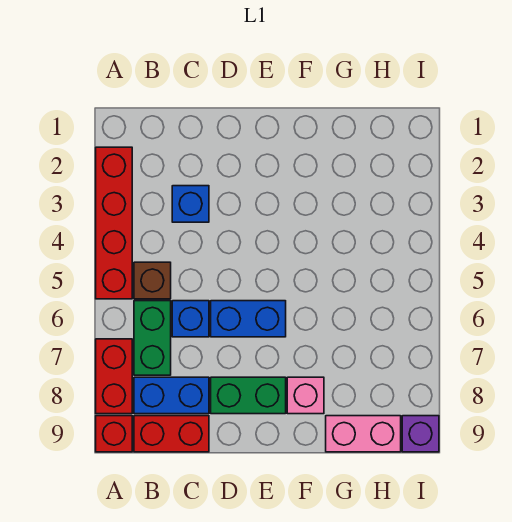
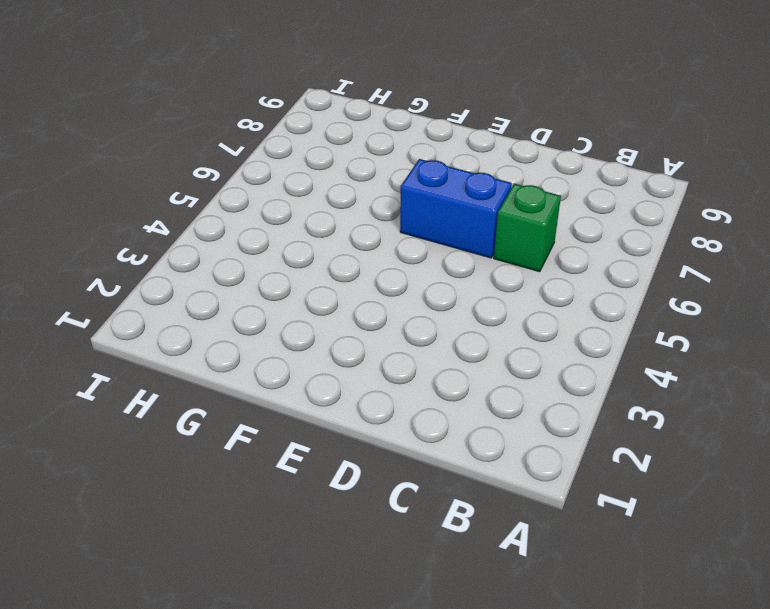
green 1x1 brick [494,184,561,272] -> blue 1x1 brick [172,301,209,337]
none -> red 1x4 brick [96,147,132,299]
none -> red 1x2 brick [96,339,132,414]
none -> red 1x1 brick [96,416,132,452]

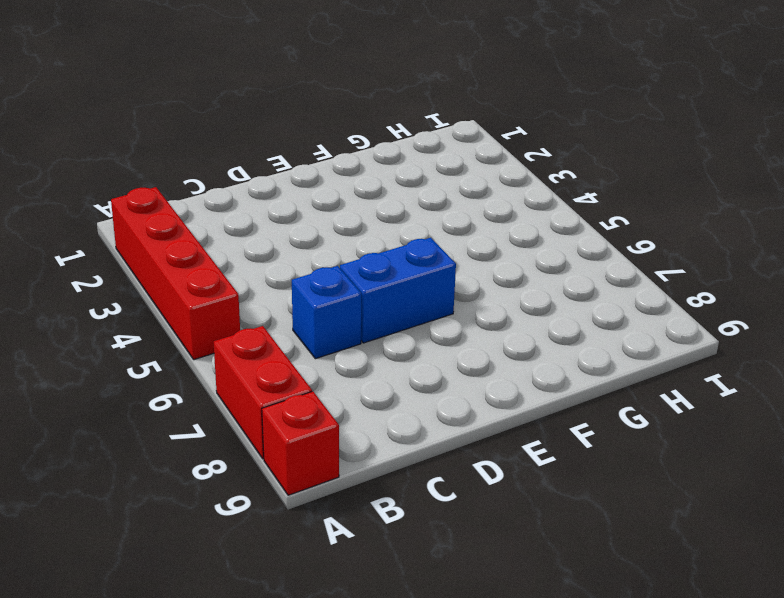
none -> brown 1x1 brick [134,262,171,299]
none -> green 1x2 brick [134,301,171,375]
none -> blue 1x2 brick [134,377,209,414]

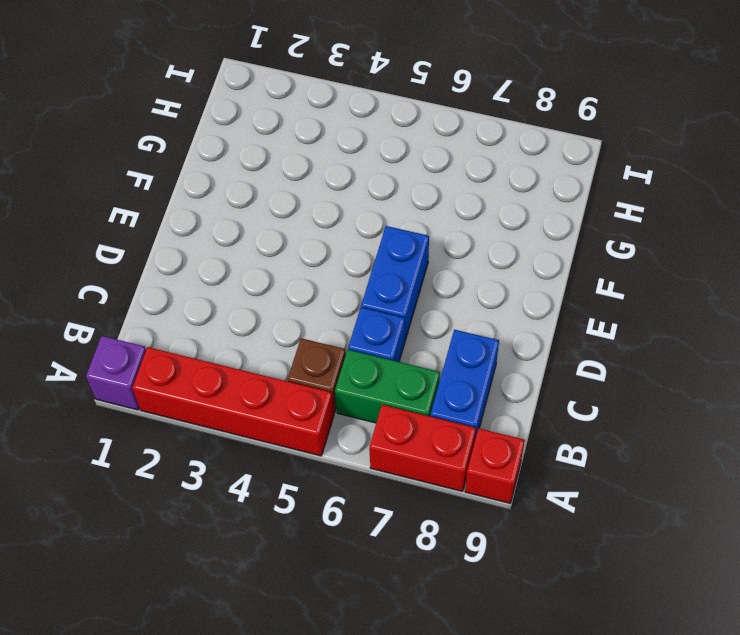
purple 1x1 brick [86,336,146,410] -> purple 1x1 brick moved to [402,416,439,452]
none -> red 1x2 brick [134,416,209,452]
none -> blue 1x1 brick [172,186,209,222]
none -> green 1x2 brick [211,377,286,414]

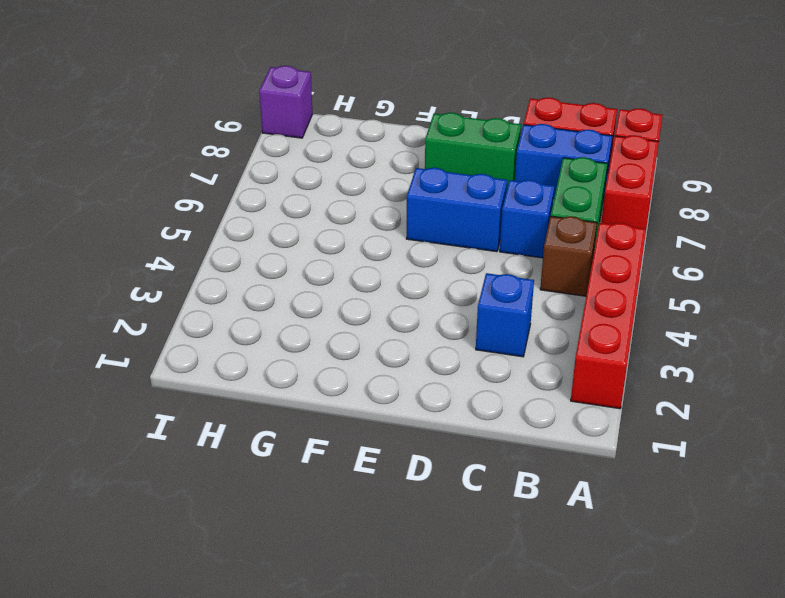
none -> pink 1x1 brick [287,377,324,414]
none -> pink 1x2 brick [326,416,401,452]

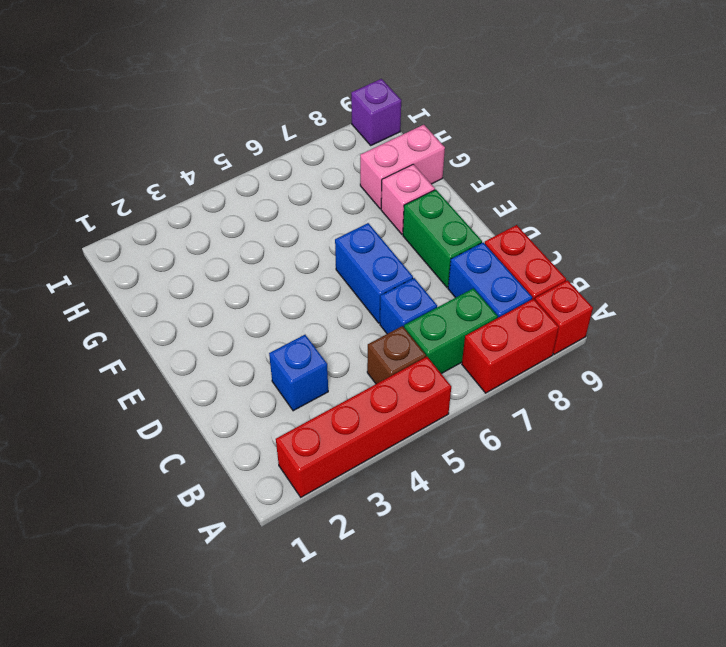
pink 1x2 brick [360,125,445,209] -> pink 1x2 brick turned to [326,416,401,452]

